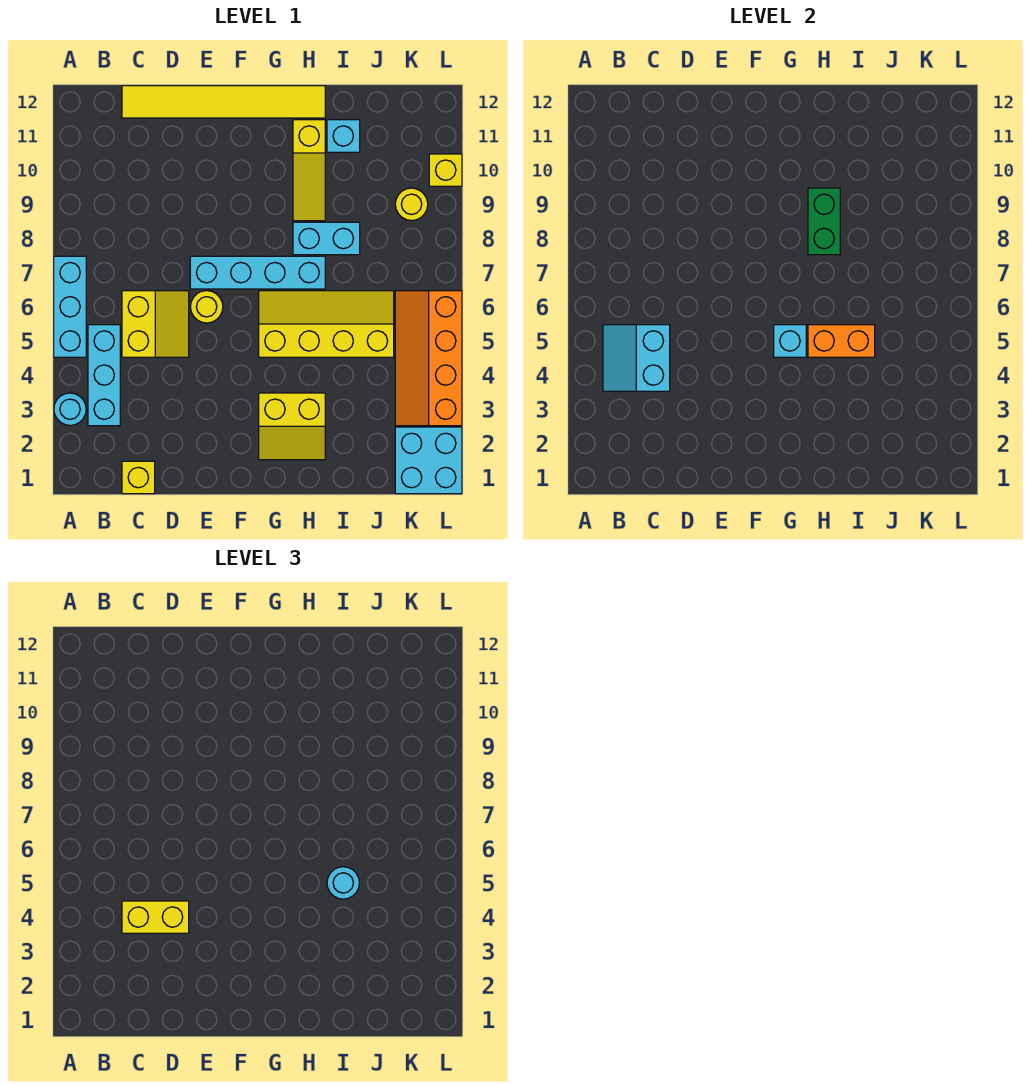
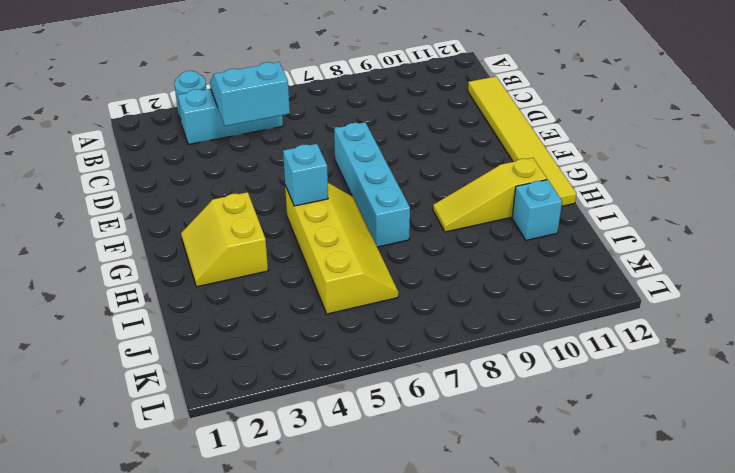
none -> cyan 1x3 brick [54,256,86,357]
none -> yellow 1x1 brick [122,461,155,494]
none -> yellow 2x2 slope [122,291,189,357]

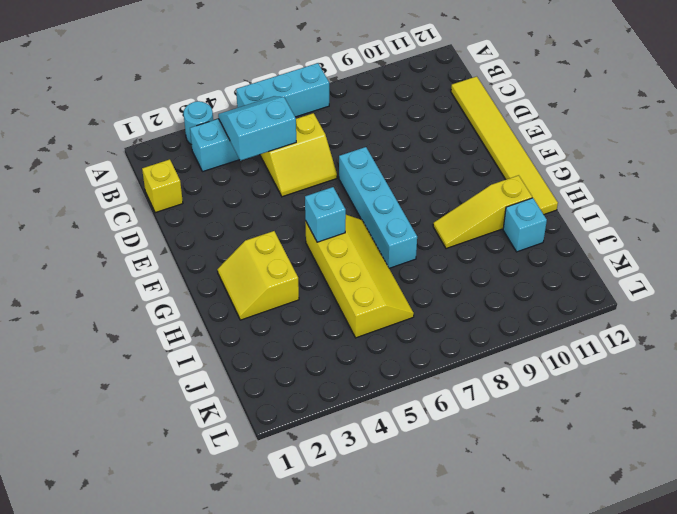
none -> yellow 1x1 round brick [190,291,223,323]
none -> cyan 1x2 brick [293,222,360,255]
none -> cyan 2x2 brick [395,427,462,494]

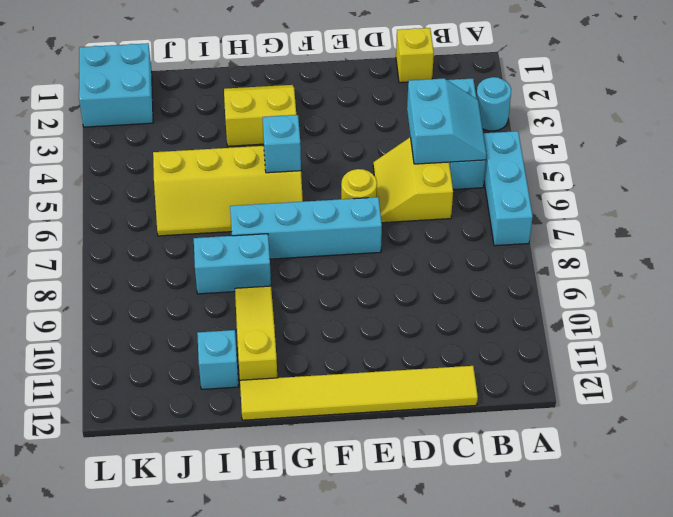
none -> orange 2x4 slope [395,291,462,426]
none -> yellow 1x1 round brick [395,188,428,221]
none -> yellow 1x1 brick [429,154,462,186]

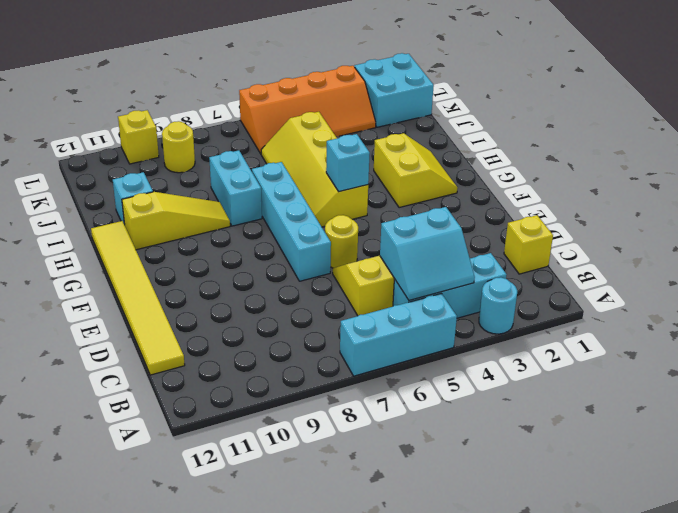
none -> orange 1x2 brick [808,325,875,357]
none -> green 1x2 brick [808,188,840,255]
none -> yellow 1x2 brick [122,901,189,933]

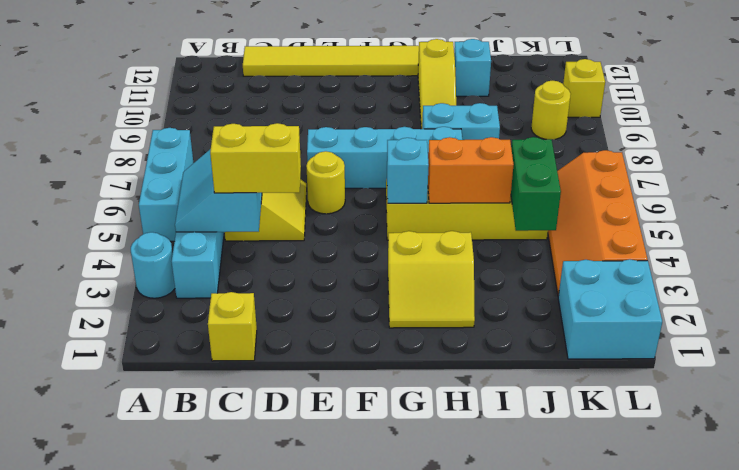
green 1x2 brick [511,137,561,231] -> green 1x2 brick moved to [808,188,840,255]
none -> cyan 1x1 round brick [327,867,359,899]

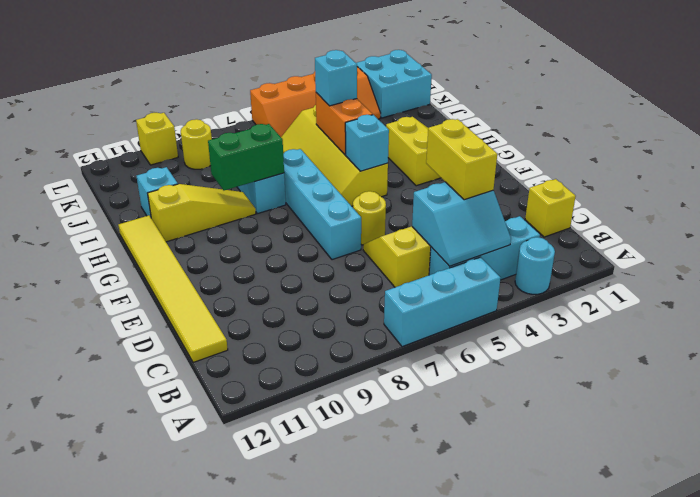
cyan 1x1 brick [315,50,357,106] -> cyan 1x1 round brick [327,867,359,899]

